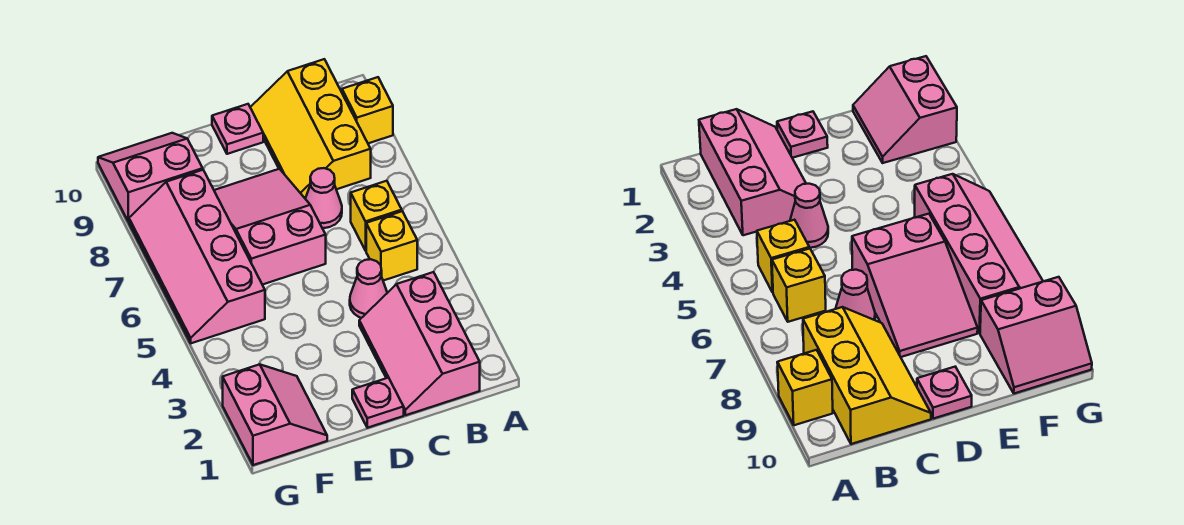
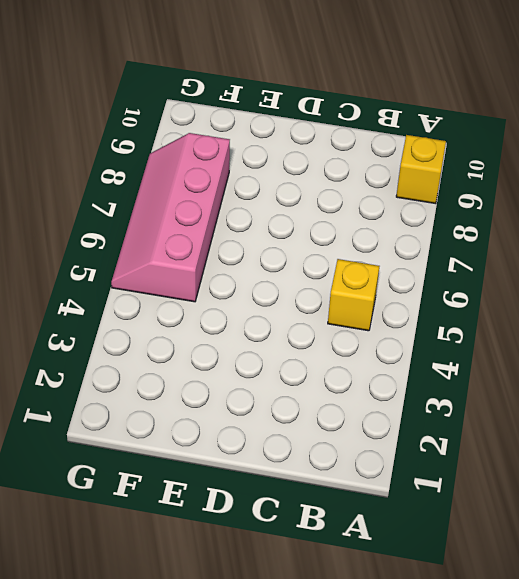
none -> pink 2x3 slope [359,272,480,415]
none -> yellow 1x1 brick [351,181,402,251]
none -> yellow 2x3 slope [250,59,371,198]

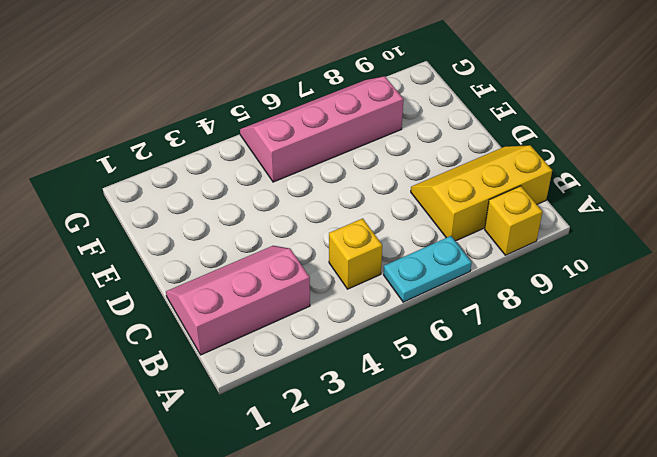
cyan 1x2 plate [384,236,472,302] -> none
none -> yellow 1x1 brick [351,181,402,251]
none -> pink 1x1 cone [350,259,387,318]
none -> pink 1x1 cone [305,168,342,228]

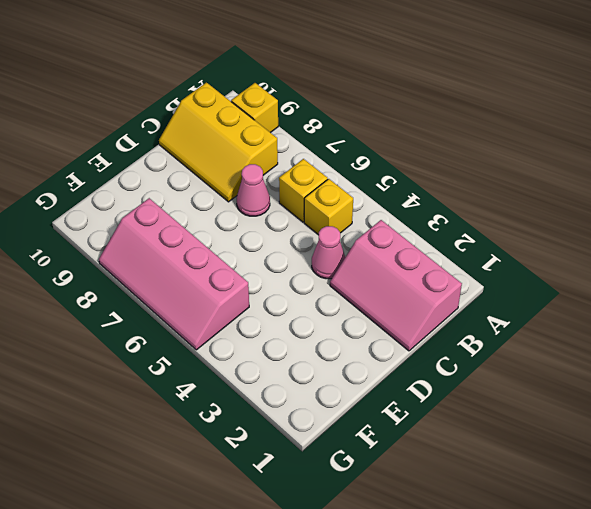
none -> pink 1x1 plate [352,378,404,428]
none -> pink 2x3 slope [214,169,326,285]
none -> pink 1x1 plate [212,104,263,154]

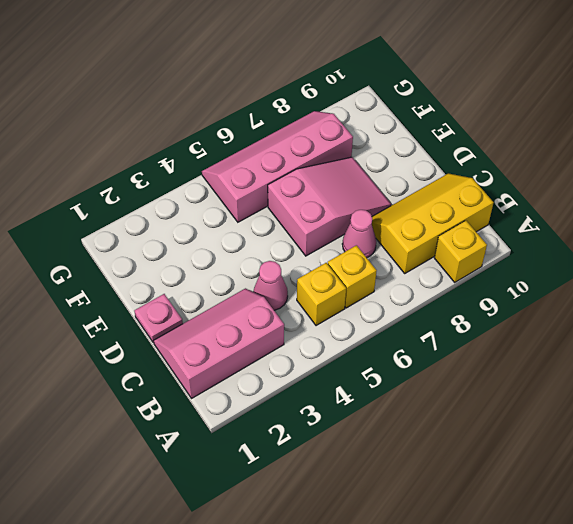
none -> pink 1x1 plate [212,104,263,154]
none -> pink 2x2 slope [223,364,327,465]
none -> pink 2x2 slope [98,133,203,222]

